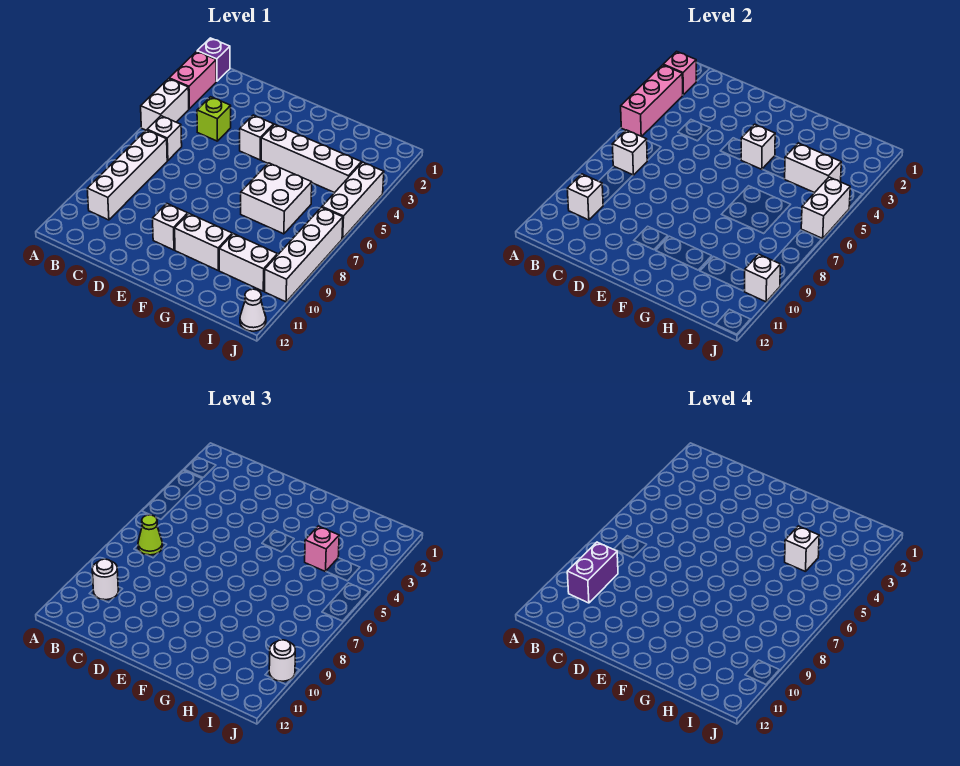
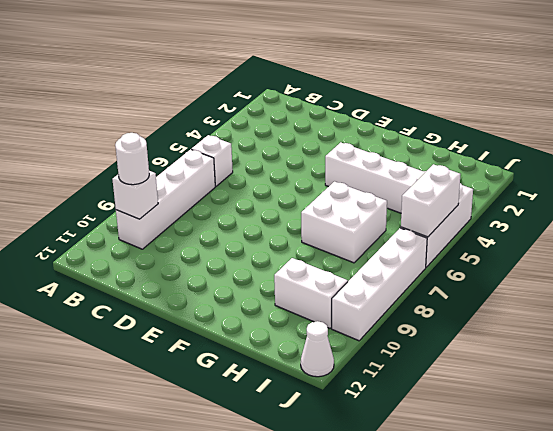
none -> purple 1x1 brick [197,38,230,81]
none -> pink 1x2 brick [169,51,216,109]
none -> white 1x2 brick [141,79,189,130]

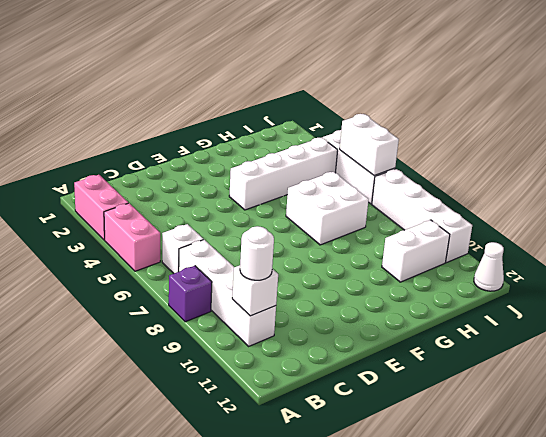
pink 1x2 brick [104,203,160,271] -> white 1x2 brick [141,79,189,130]
purple 1x1 brick [169,266,212,322] -> purple 1x1 brick moved to [197,38,230,81]
none -> lime 1x1 brick [197,97,231,141]
none -> white 1x1 brick [240,115,274,160]
none -> white 1x1 brick [153,204,188,250]

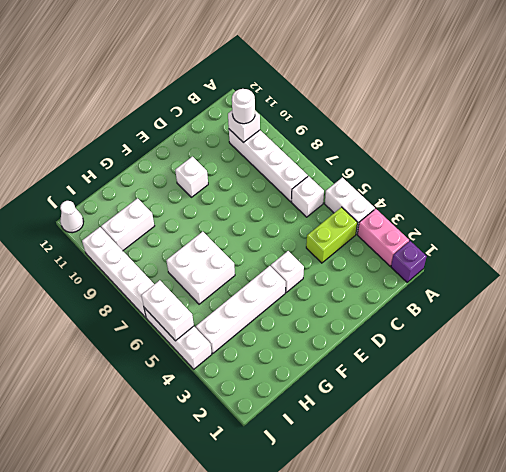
lime 1x2 brick [306,207,357,263] -> lime 1x1 brick [197,97,231,141]
none -> white 1x2 brick [175,214,232,270]
none -> pink 1x1 brick [663,51,696,95]
none -> pink 1x3 brick [621,65,683,136]

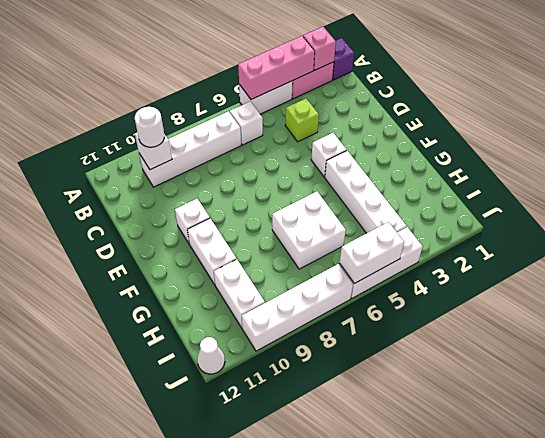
none -> white 1x1 brick [612,130,647,175]
none -> white 1x1 brick [741,124,775,169]
none -> white 1x2 brick [785,143,841,193]

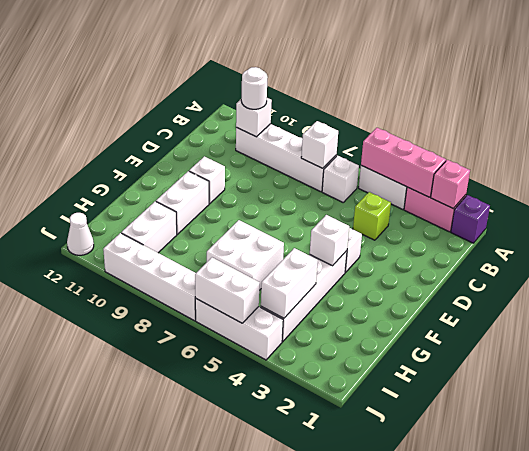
none -> white 1x1 brick [745,254,780,302]
none -> lime 1x1 cone [138,515,162,555]
none -> pink 1x1 brick [305,526,339,572]

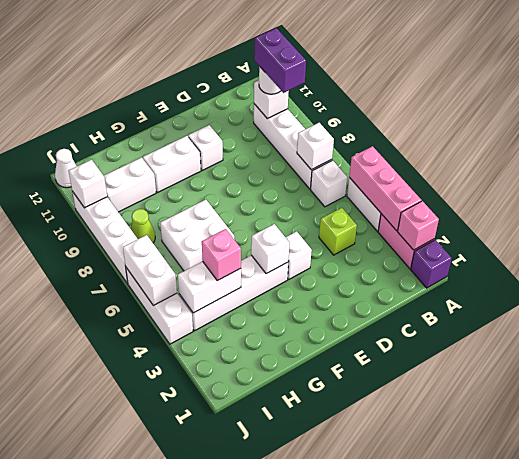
lime 1x1 cone [131,209,155,243] -> lime 1x1 cone moved to [138,515,162,555]
none -> white 1x1 round brick [269,640,295,681]
none -> white 1x1 brick [785,526,819,572]

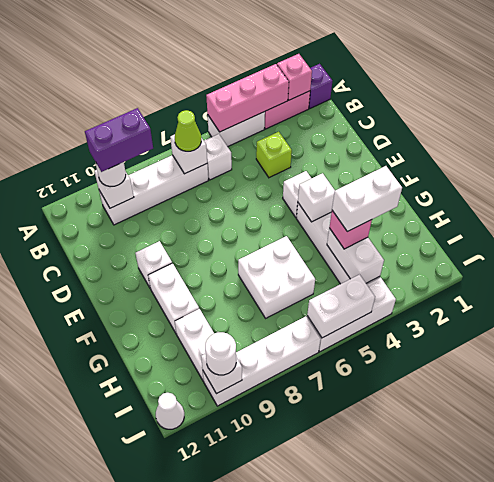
white 1x2 brick [332,166,402,232] -> white 1x1 brick [785,526,819,572]

